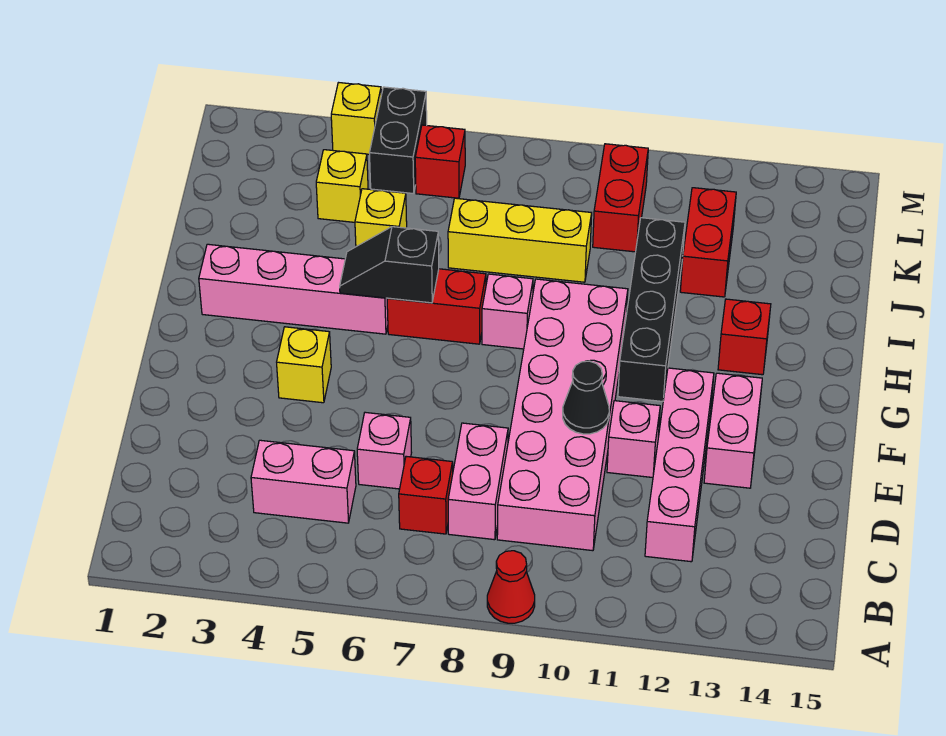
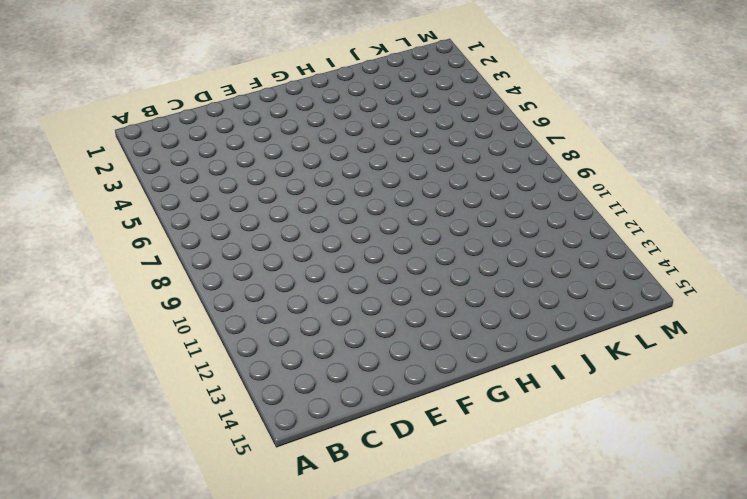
none -> red 1x1 cone [487,551,535,623]
none -> pink 1x2 brick [251,440,356,523]
none -> red 1x1 brick [399,456,453,534]

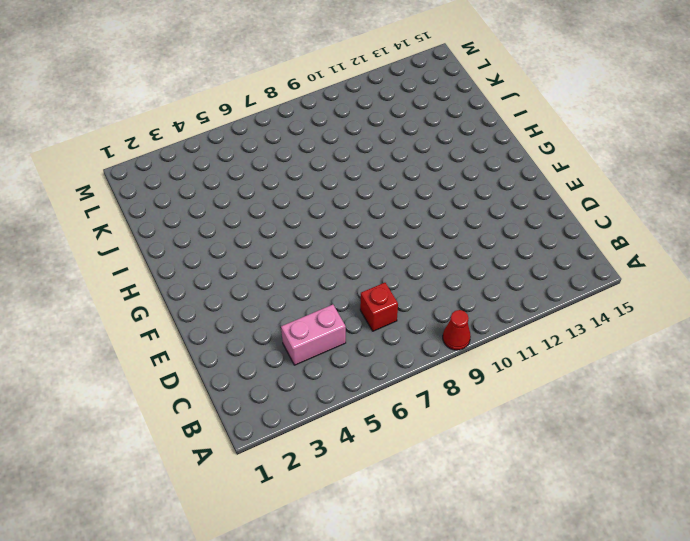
none -> pink 1x2 brick [448,423,508,540]
none -> pink 2x6 brick [497,279,628,551]
none -> pink 1x4 brick [645,368,714,562]

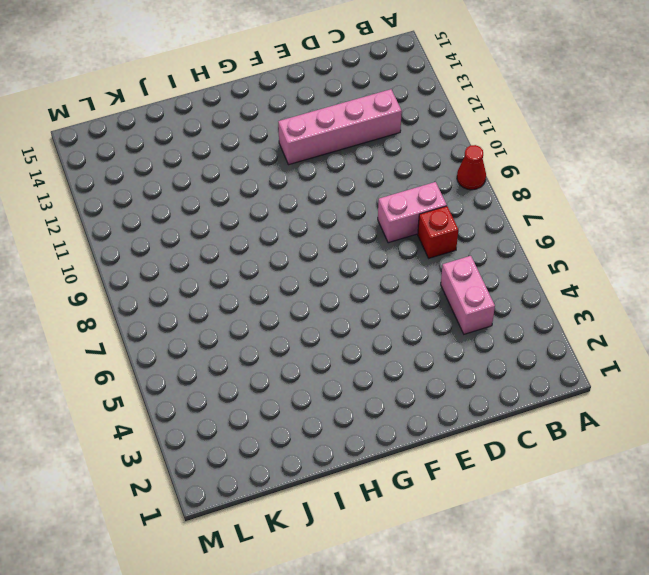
none -> pink 2x6 brick [497,279,628,551]
none -> pink 1x1 brick [357,412,412,489]
none -> pink 1x1 brick [607,401,660,478]

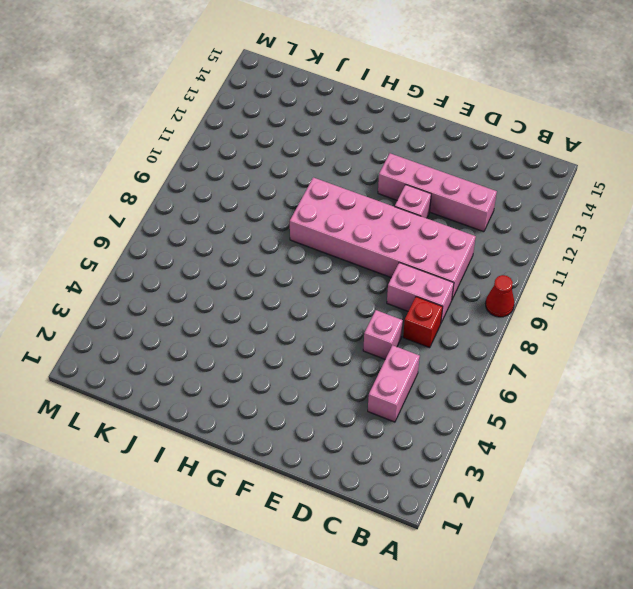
none -> pink 1x2 brick [704,373,762,488]
none -> yellow 1x1 brick [277,327,331,403]
none -> black 1x4 brick [618,218,685,402]

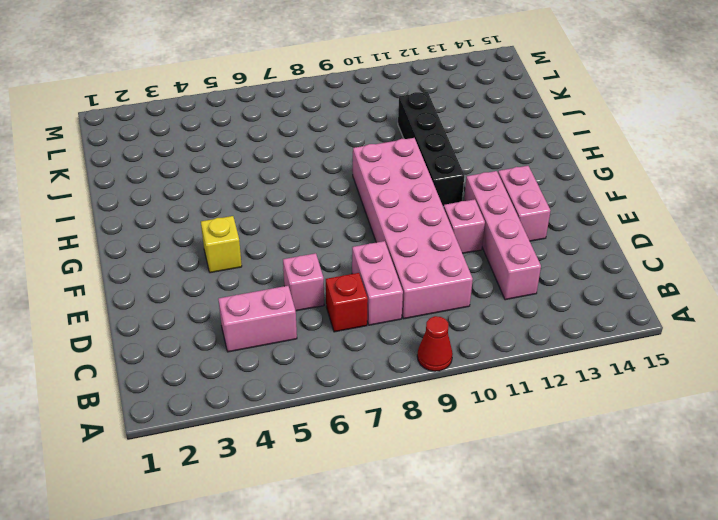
none -> pink 1x4 brick [199,244,388,334]
none -> red 1x2 brick [387,269,486,344]
none -> pink 1x1 brick [482,274,533,349]

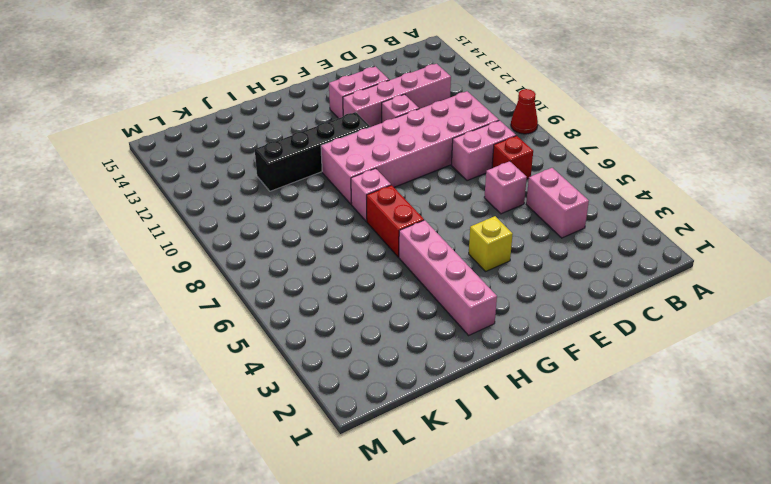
none -> red 1x1 brick [718,299,771,375]
none -> yellow 1x1 brick [355,189,407,247]
none -> yellow 1x3 brick [448,198,592,282]

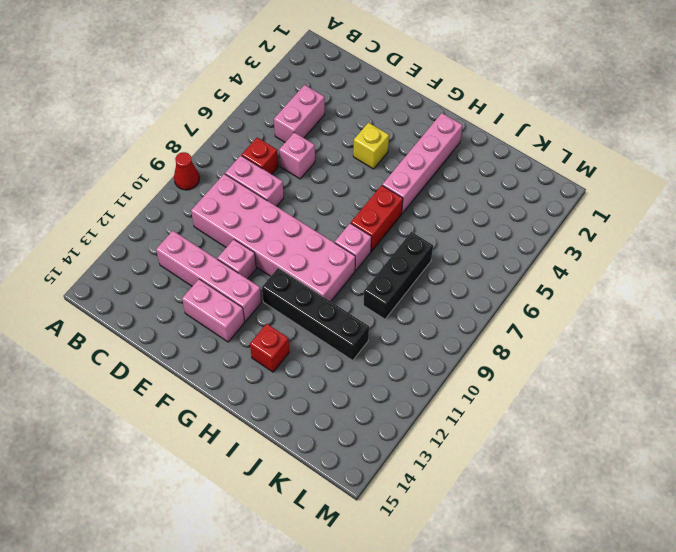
black 1x3 brick [363,232,433,319] -> yellow 1x3 brick [448,198,592,282]
none -> yellow 1x1 brick [355,189,407,247]
none -> red 1x2 brick [680,188,736,297]
none -> yellow 1x1 brick [316,150,368,222]

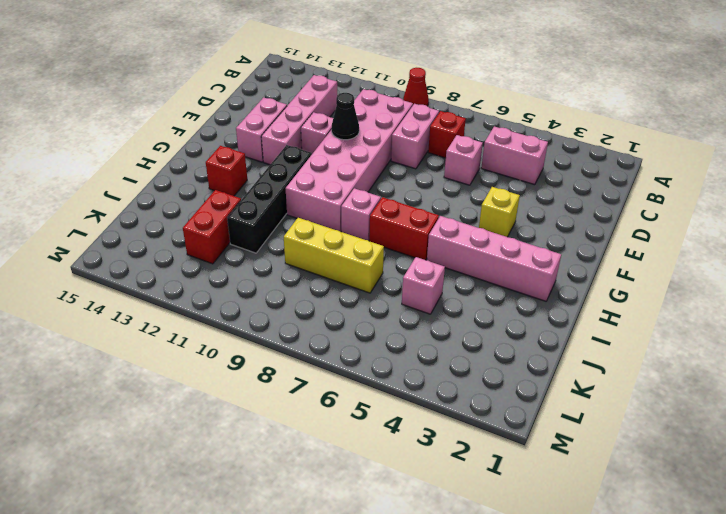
pink 1x1 brick [402,257,445,314] -> yellow 1x1 brick [355,189,407,247]
none -> yellow 1x1 brick [316,150,368,222]
none -> red 1x2 brick [593,144,648,252]
none -> black 1x2 brick [370,87,427,194]

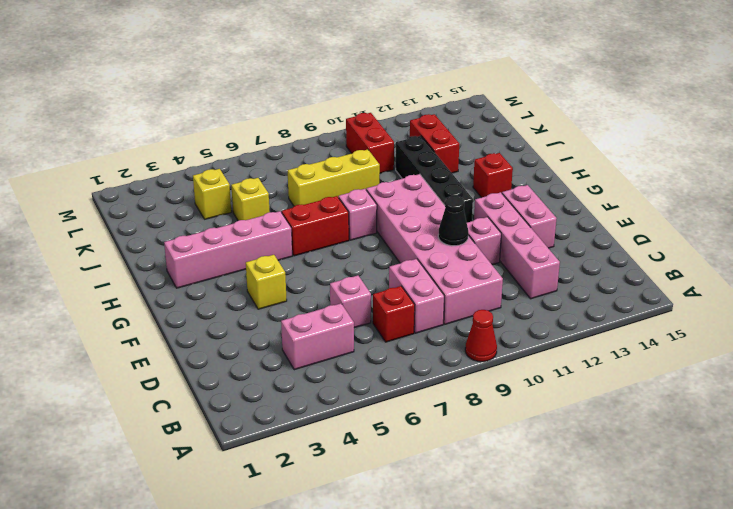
none -> black 1x2 brick [370,87,427,194]
none -> red 1x1 brick [415,125,465,198]
none -> yellow 1x1 brick [331,83,381,155]

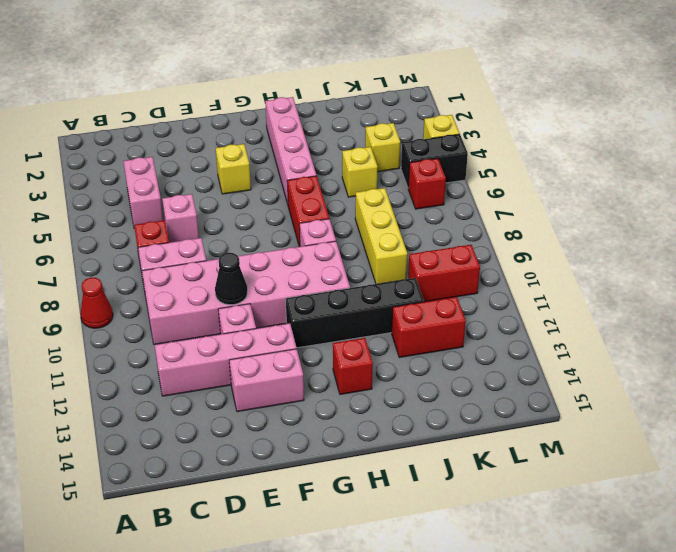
none -> black 1x2 slope [340,227,439,303]

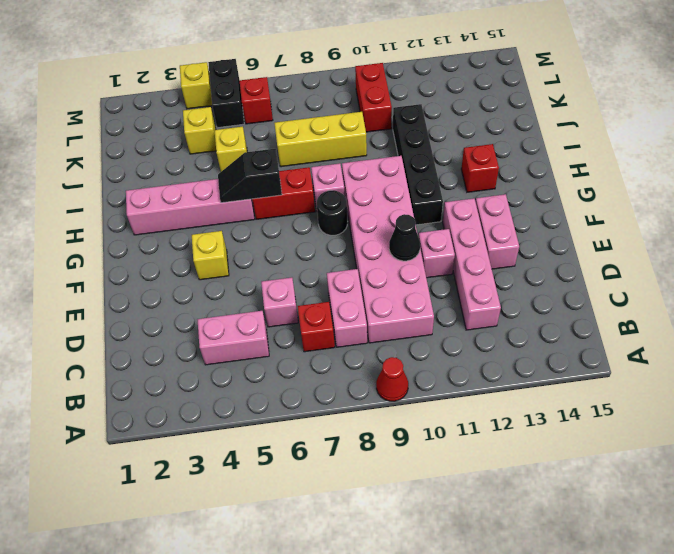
black 1x1 round brick [317,190,347,235] -> none
none -> red 1x2 brick [680,188,736,297]

